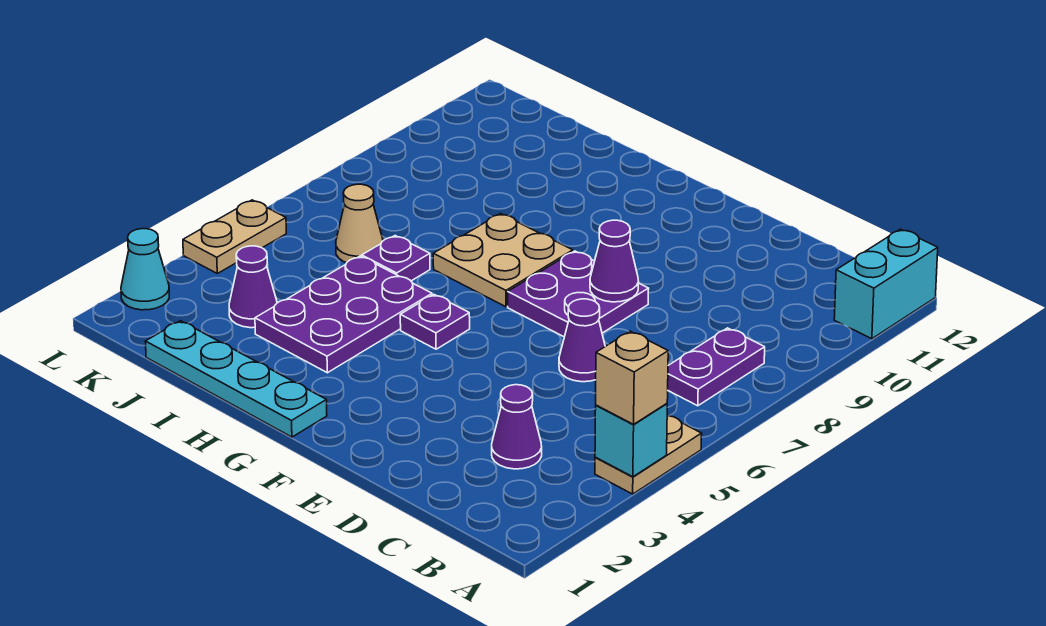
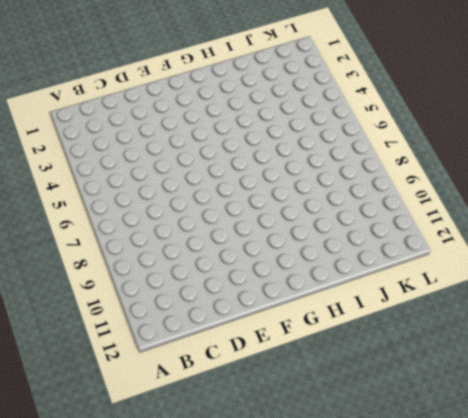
none -> tan 1x2 plate [595,415,702,494]
none -> cyan 1x2 brick [834,229,938,339]
none -> purple 1x2 plate [668,328,765,406]

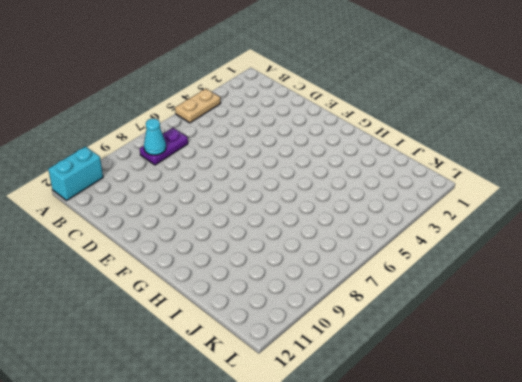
cyan 1x1 cone [144,119,166,155] -> cyan 1x1 cone moved to [121,229,169,310]
none -> purple 1x1 cone [492,385,542,469]
none -> purple 1x1 cone [559,299,605,382]
none -> purple 2x2 plate [508,251,649,337]

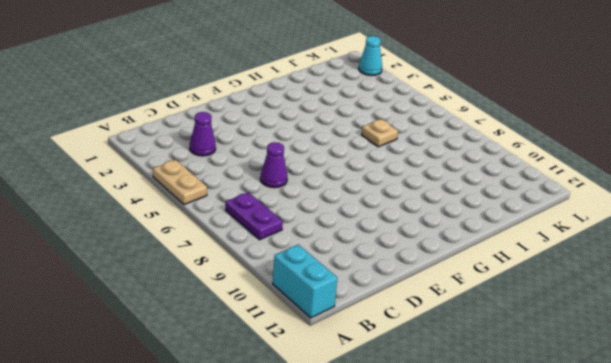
tan 1x1 plate [362,119,398,147] -> purple 1x1 plate [362,236,430,281]
none -> purple 2x2 plate [508,251,649,337]
none -> cyan 1x4 plate [145,321,327,437]
none -> purple 1x1 plate [400,294,470,349]

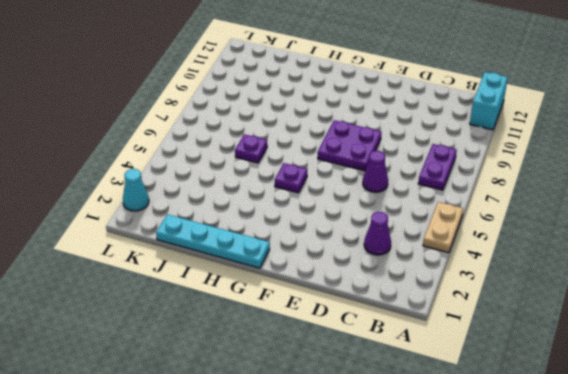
none -> tan 2x2 plate [433,214,573,307]
none -> purple 2x3 plate [255,256,432,373]
none -> purple 1x1 cone [229,246,277,328]

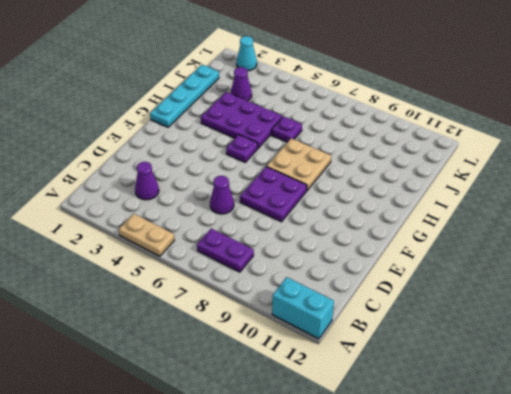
none -> tan 1x1 cone [336,184,383,263]
none -> tan 1x2 plate [183,200,286,273]
none -> cyan 1x1 brick [595,404,667,477]

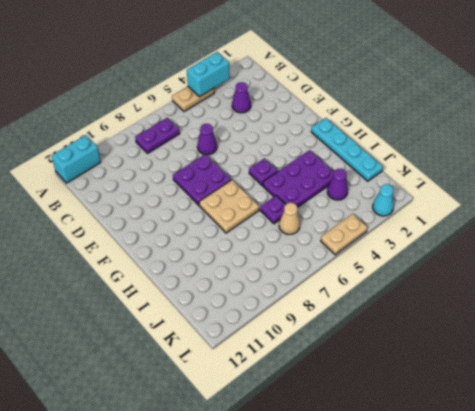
cyan 1x2 brick [187,52,230,97] -> cyan 1x1 brick [595,404,667,477]
none -> purple 1x1 cone [590,220,639,302]
none -> tan 1x1 brick [596,331,668,424]

